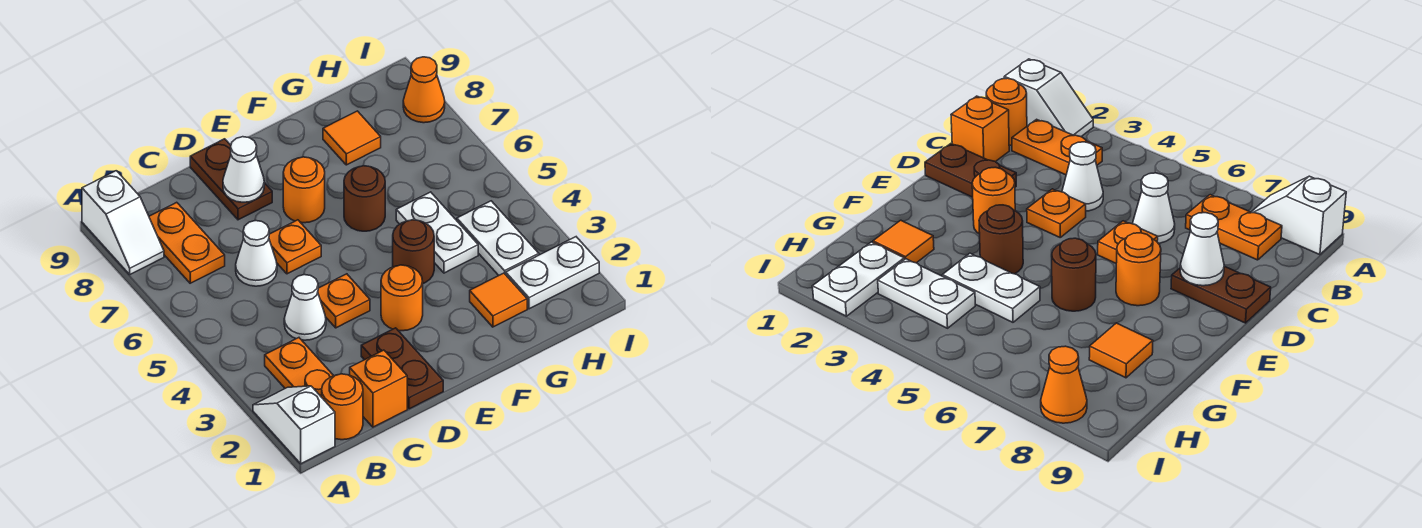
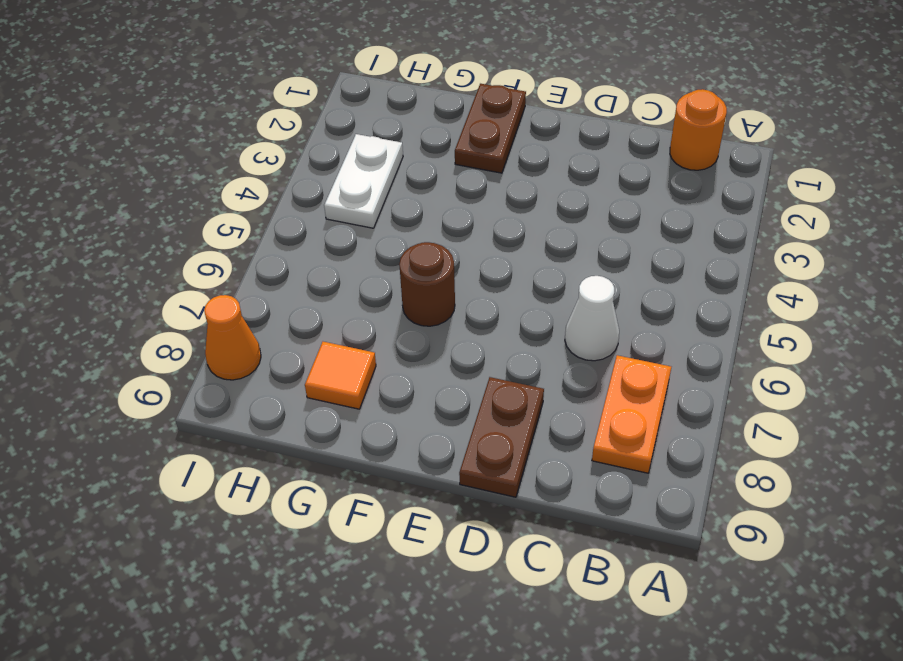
brown 1x2 plate [455,84,526,173] -> brown 1x2 plate moved to [361,328,443,409]
none -> white 1x2 slope [253,386,335,464]
none -> white 1x2 slope [82,171,164,274]
none -> orange 1x2 plate [265,338,334,397]

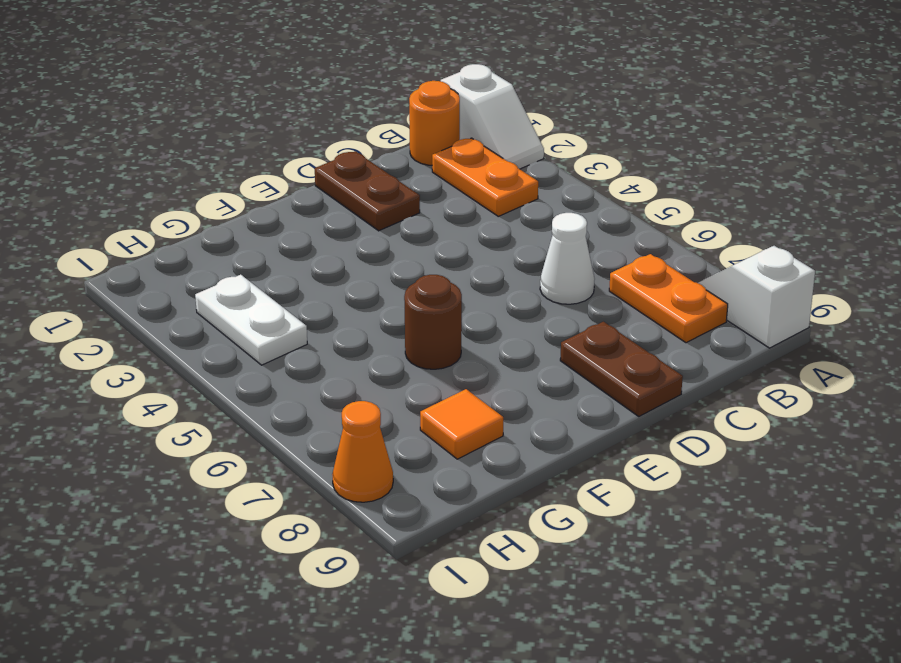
none -> orange 1x1 brick [350,350,407,427]
none -> white 1x1 cone [284,275,326,340]
none -> orange 1x1 plate [318,274,370,328]

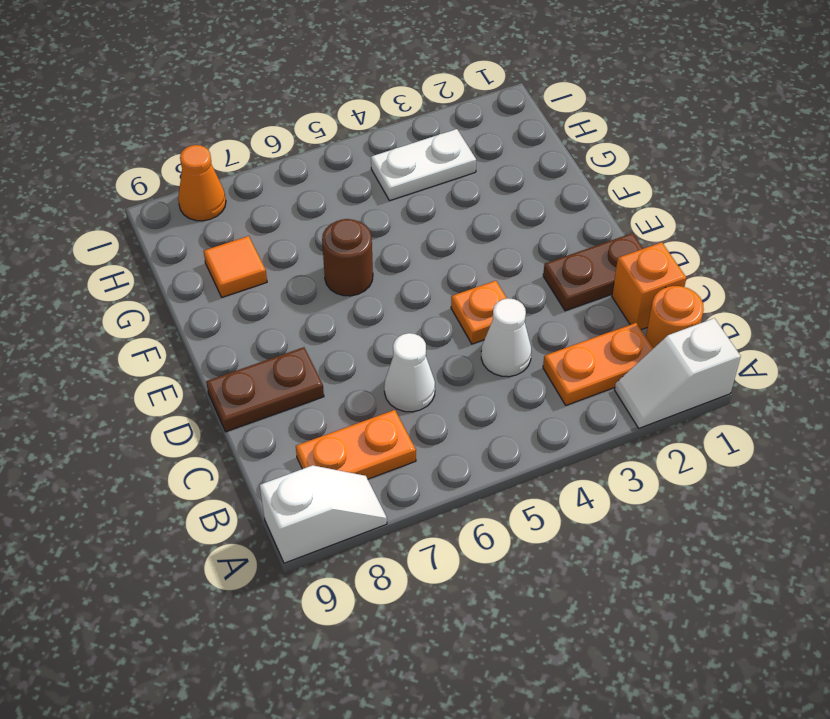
none -> orange 1x1 plate [269,220,321,274]
none -> orange 1x1 round brick [381,265,423,331]
none -> orange 1x1 round brick [283,157,325,223]

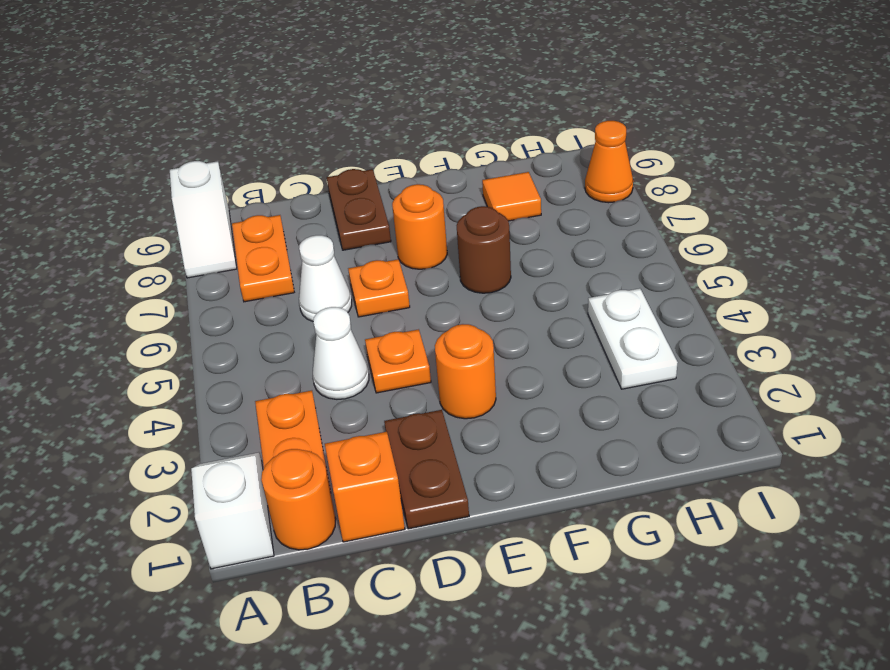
none -> brown 1x1 round brick [393,220,434,283]
none -> orange 1x1 tile [470,273,527,327]
none -> white 1x2 plate [396,192,478,273]

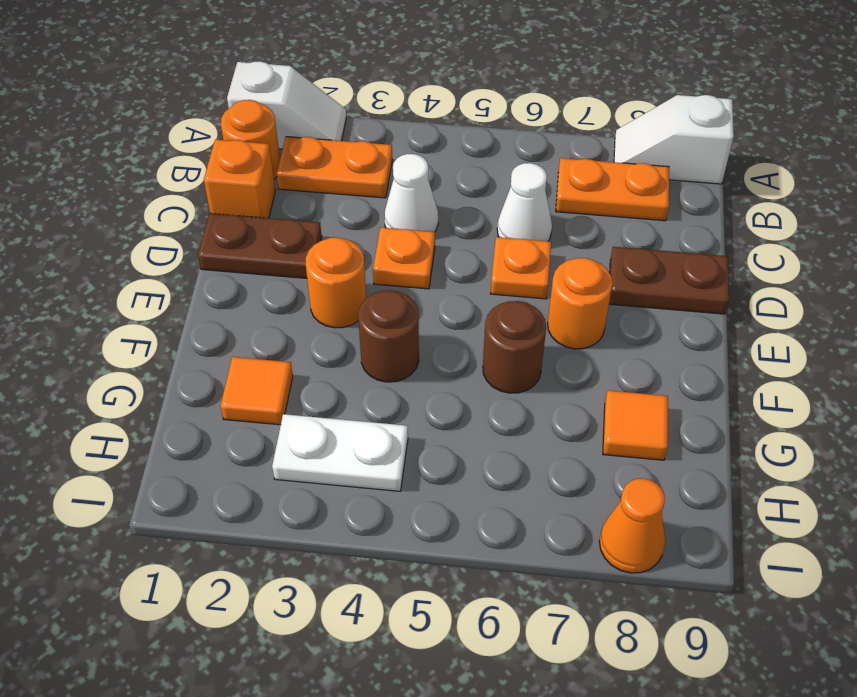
none -> white 1x2 plate [396,192,478,273]
none -> white 1x2 plate [506,237,599,309]
none -> white 1x1 cone [223,137,264,202]

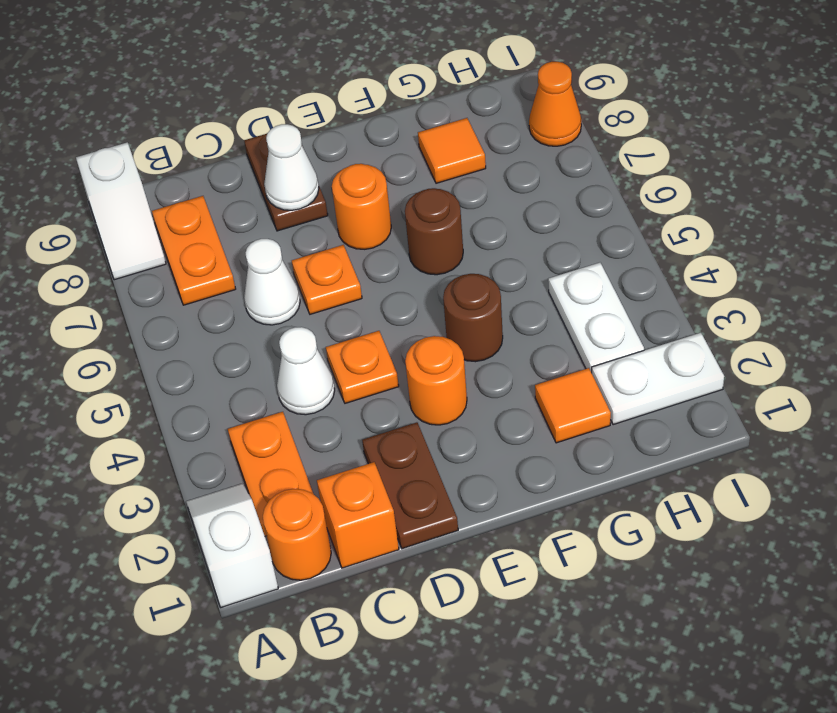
none -> white 1x2 plate [396,192,478,273]

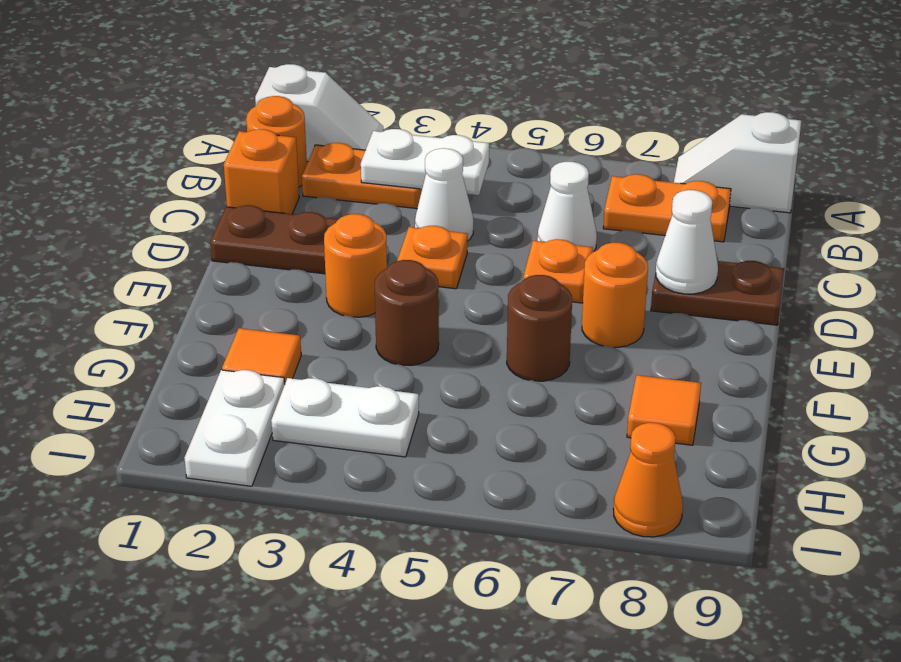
white 1x2 plate [361,129,489,195] -> white 1x2 plate moved to [396,192,478,273]

